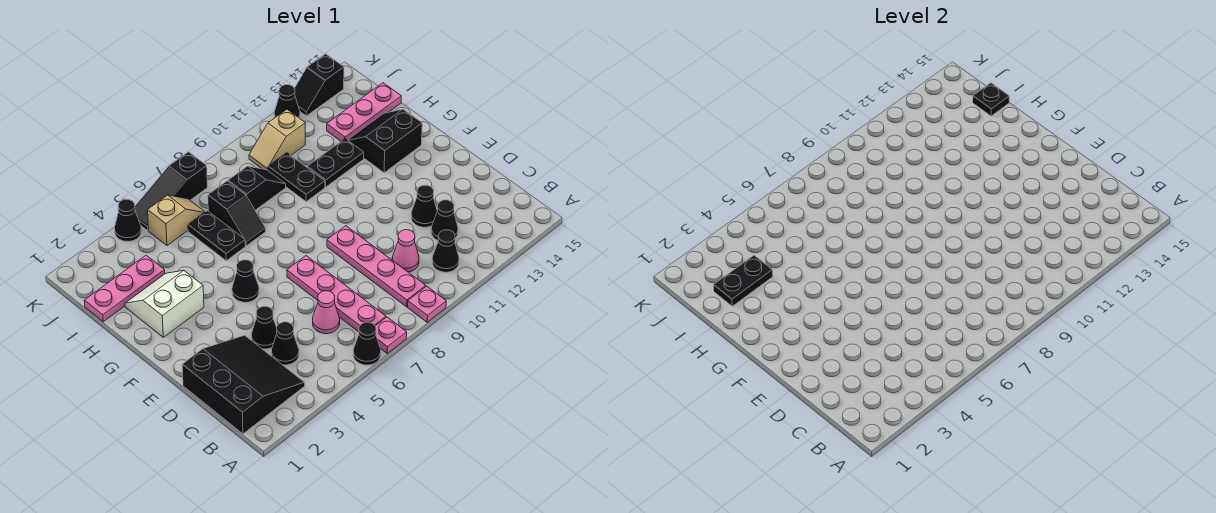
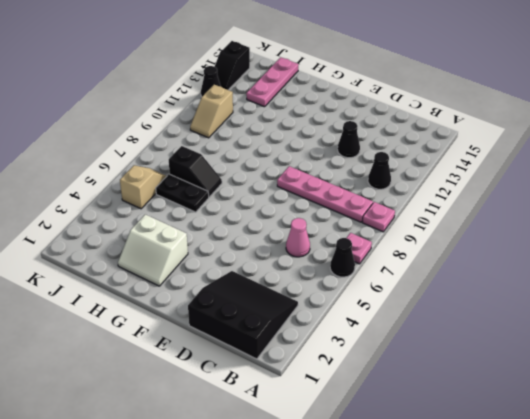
white 2x2 slope [118,214,188,286] -> white 2x2 slope turned to [125,270,204,337]
none -> pink 1x4 plate [287,256,386,332]
none -> black 1x1 cone [272,322,299,365]
none -> pink 1x1 cone [392,230,419,272]
none -> black 1x1 cone [431,200,458,240]

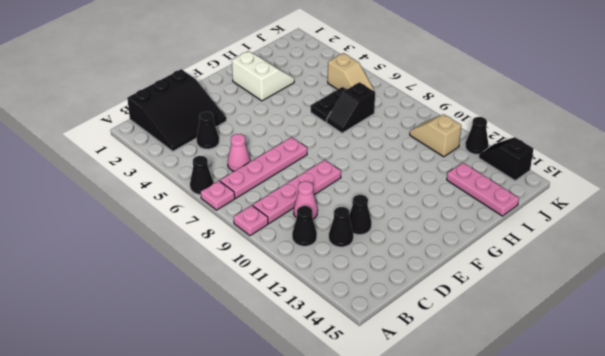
none -> black 1x1 cone [251,306,277,349]
none -> black 1x1 cone [232,260,259,302]
none -> black 2x2 slope [348,109,422,173]
none -> black 1x2 plate [268,153,325,202]

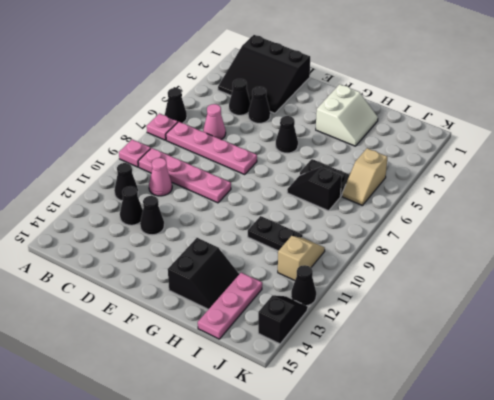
none -> black 1x2 plate [307,139,364,187]
none -> pink 1x3 plate [84,255,165,322]
none -> black 1x2 slope [228,166,286,210]
none -> black 1x1 cone [115,199,141,241]

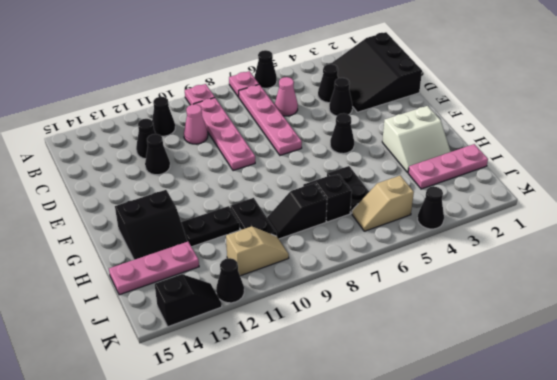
none -> black 1x3 slope [135,152,207,231]
none -> black 1x2 plate [713,255,773,306]
none -> black 1x1 plate [973,83,1009,116]

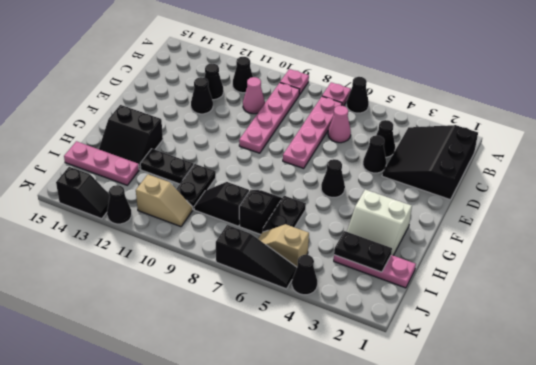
none -> black 1x1 plate [973,83,1009,116]

